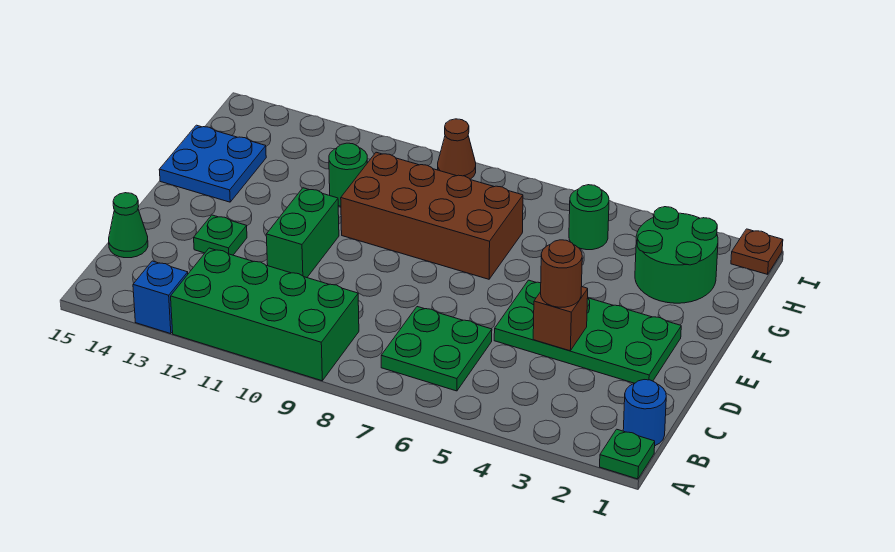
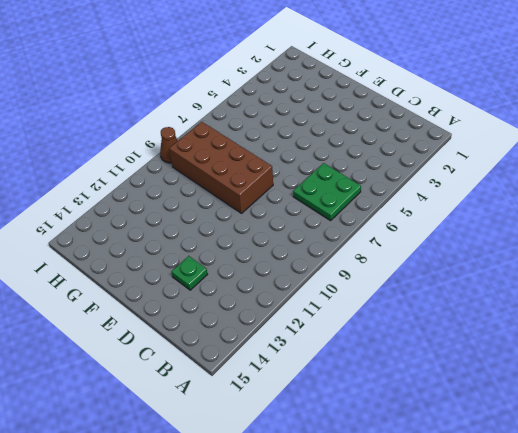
brown 2x4 brick [169,122,273,213] -> brown 2x4 brick turned to [341,152,523,279]
none -> green 1x1 plate [600,429,655,479]
none -> green 2x4 brick [171,248,359,381]
none -> blue 1x1 brick [133,261,188,334]

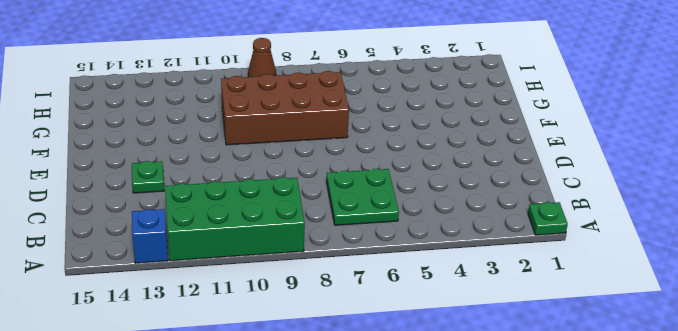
none -> blue 1x1 round brick [623,380,666,446]
none -> green 1x1 cone [109,193,148,258]
none -> green 2x4 plate [494,280,681,383]

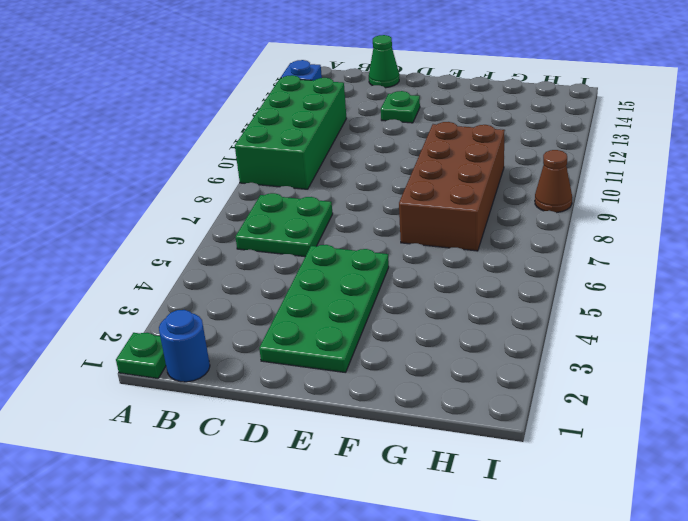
none -> green 1x2 brick [266,188,339,278]
none -> blue 2x2 plate [159,125,266,202]
none -> green 2x2 round brick [635,207,718,303]

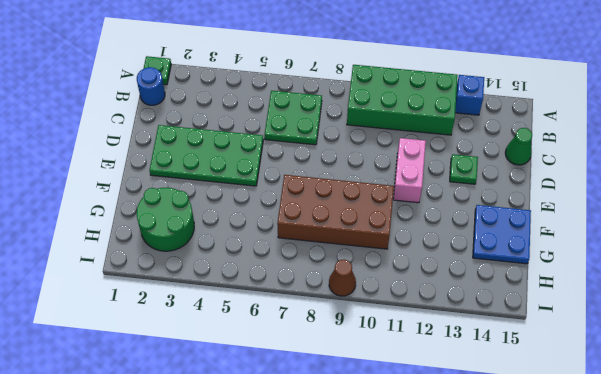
pink 1x2 brick [393,138,426,203] -> green 1x2 brick [266,188,339,278]
none -> green 1x1 round brick [329,143,367,206]
none -> green 1x1 round brick [569,185,609,250]
none -> brown 1x1 plate [731,229,783,274]

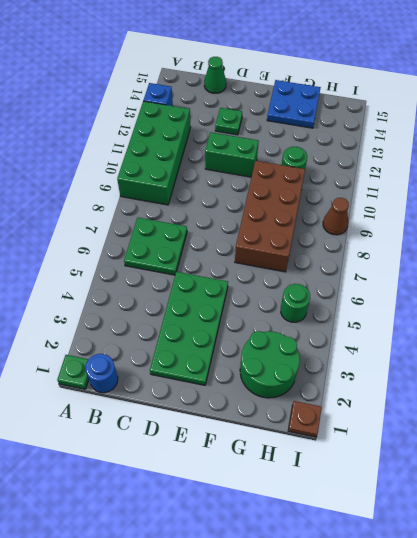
none -> brown 1x1 brick [533,287,588,351]
none -> brown 1x1 round brick [541,240,582,307]

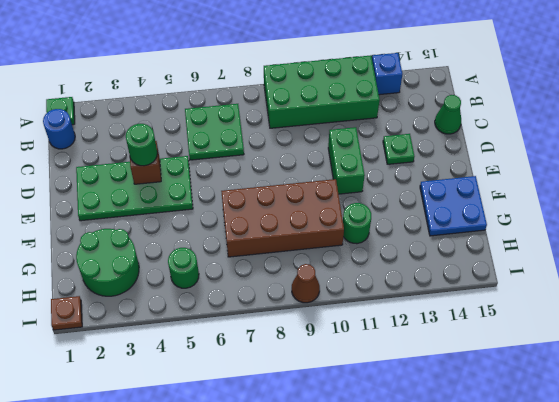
green 1x1 round brick [126,124,157,166] -> brown 1x1 round brick [541,240,582,307]

